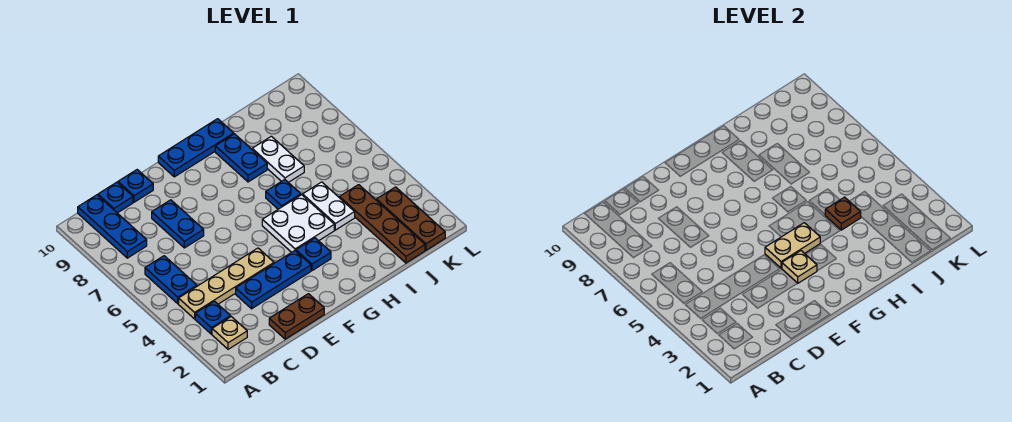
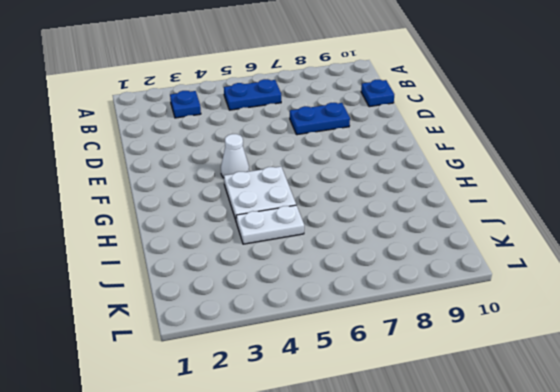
white 1x1 cone [221,134,249,178] -> none
none -> tan 1x1 plate [212,317,247,349]
none -> tan 1x4 plate [179,248,274,319]
none -> blue 1x3 plate [78,195,147,258]

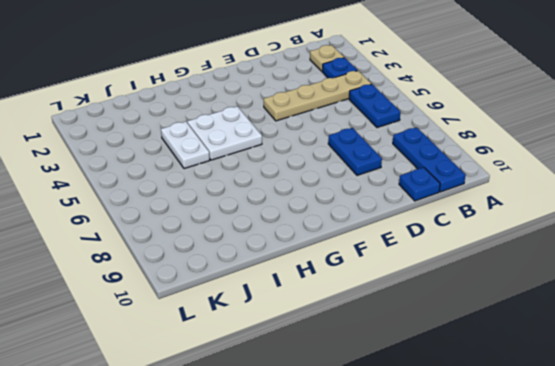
none -> brown 1x2 plate [269,294,324,339]
none -> blue 1x3 plate [236,251,311,309]
none -> blue 1x1 plate [118,170,153,202]

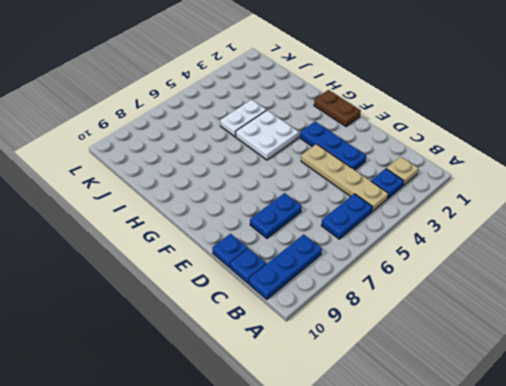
brown 1x2 plate [314,90,361,126] -> brown 1x2 plate moved to [269,294,324,339]
none -> blue 1x3 plate [158,119,234,177]
none -> blue 1x1 plate [296,238,331,271]
none -> blue 1x1 plate [266,180,301,209]

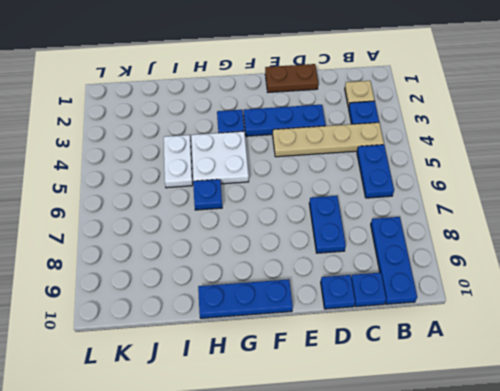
none -> blue 1x2 plate [215,134,267,182]
none -> white 1x2 plate [252,136,304,182]
none -> brown 1x4 plate [340,185,425,263]

